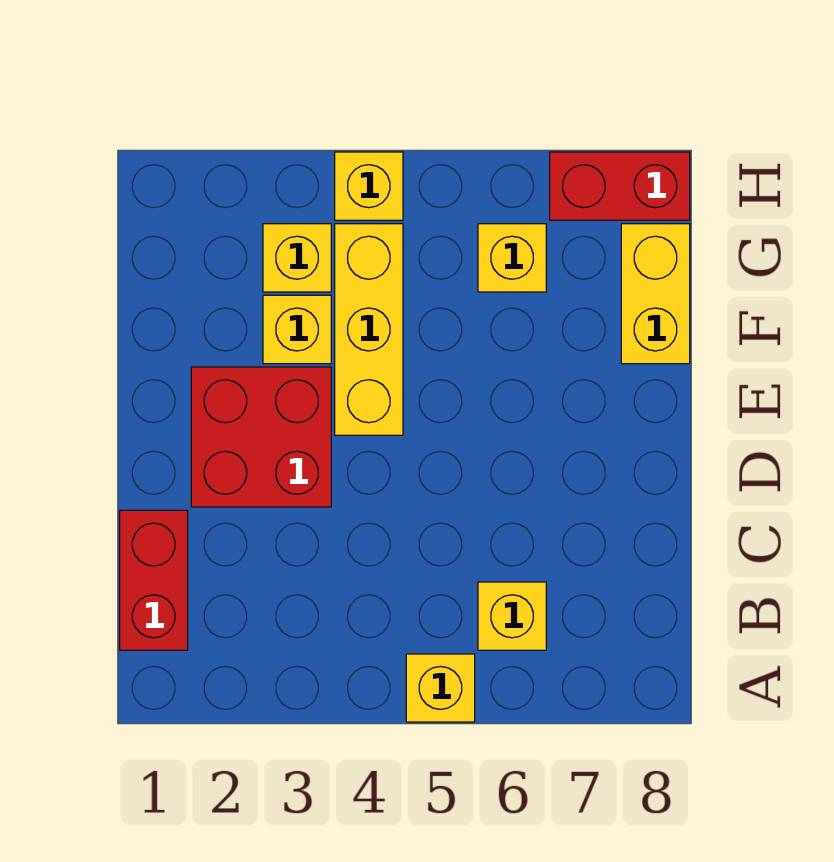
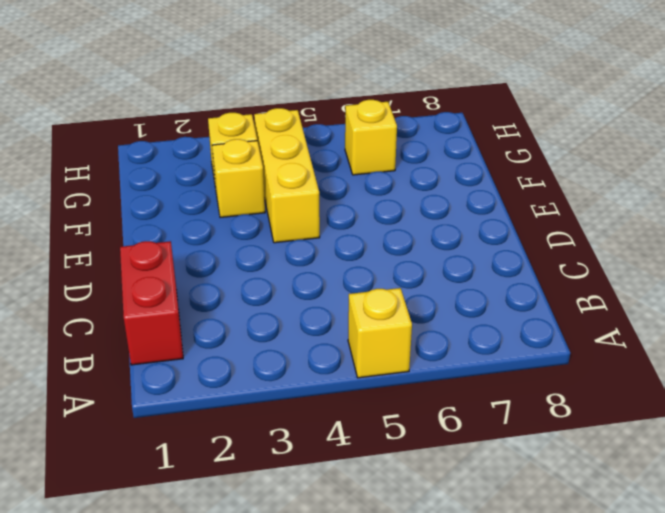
none -> yellow 1x1 brick [478,582,546,650]
none -> red 2x2 brick [191,367,331,507]

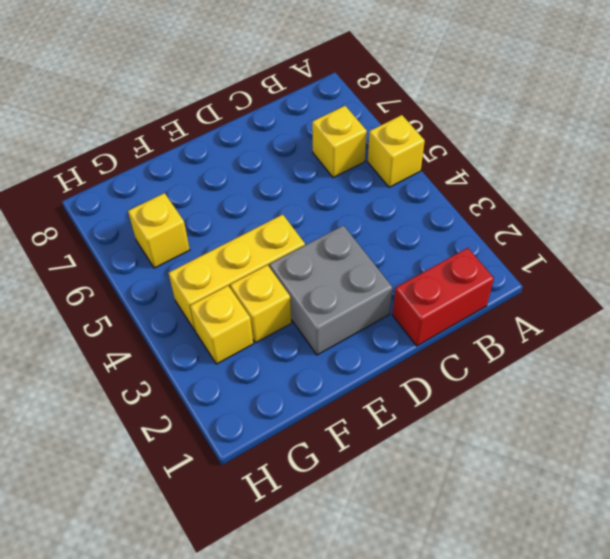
grey 2x2 brick [270,225,392,355] -> red 2x2 brick [191,367,331,507]
none -> yellow 1x2 brick [621,224,690,364]
none -> yellow 1x1 brick [335,152,403,220]

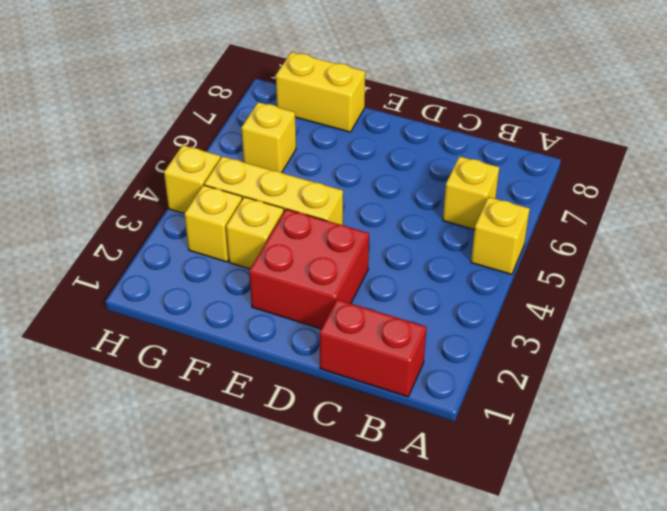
none -> red 1x2 brick [550,152,690,220]

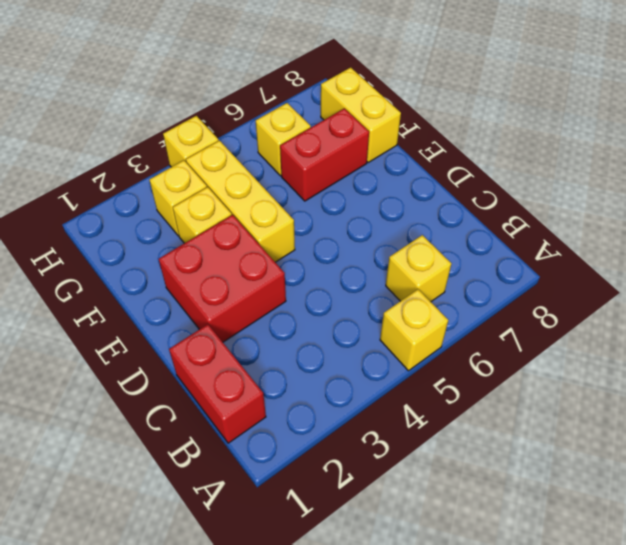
red 1x2 brick [280,108,369,201] -> red 1x2 brick moved to [550,152,690,220]

